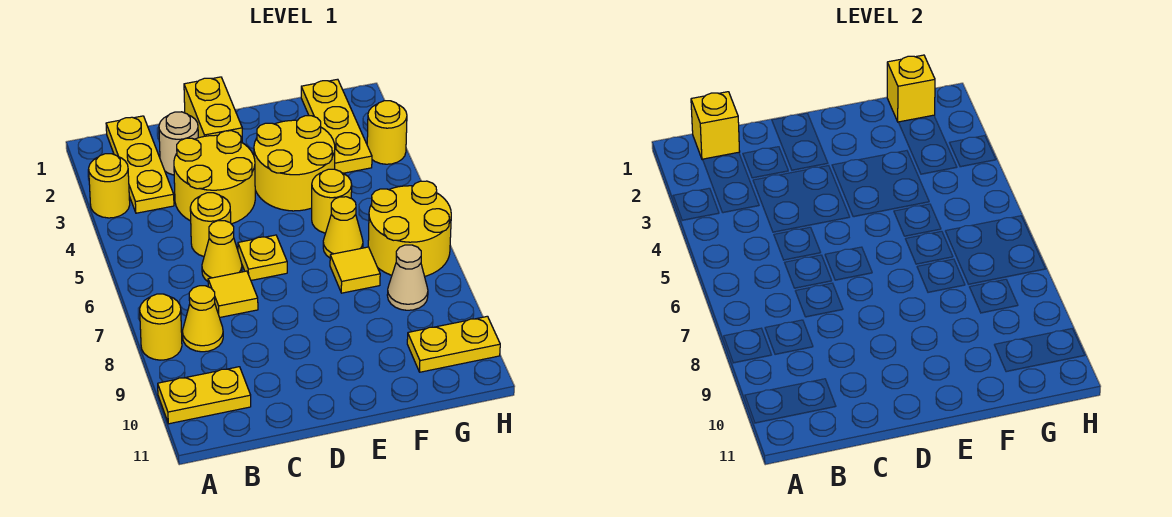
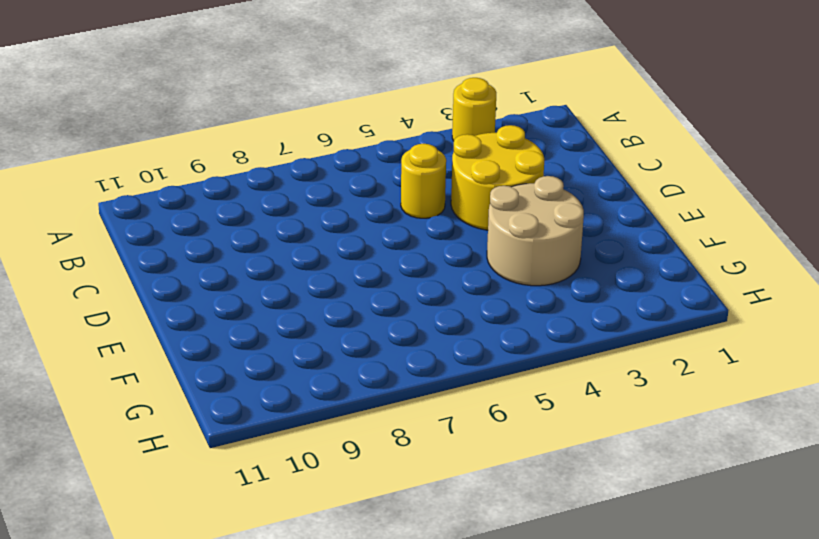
tan 2x2 round brick [487,176,584,286] -> yellow 2x2 round brick [254,116,335,211]
none -> yellow 1x1 round brick [140,294,182,360]
none -> yellow 1x2 plate [158,367,251,424]
none -> yellow 1x3 plate [106,116,174,213]

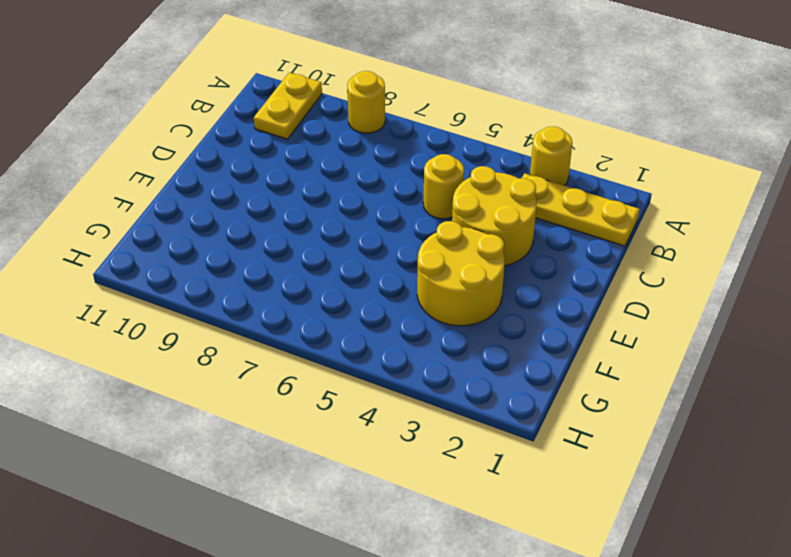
none -> yellow 1x1 cone [182,286,223,352]
none -> tan 1x1 round brick [159,112,198,175]
none -> yellow 1x1 cone [202,221,242,281]

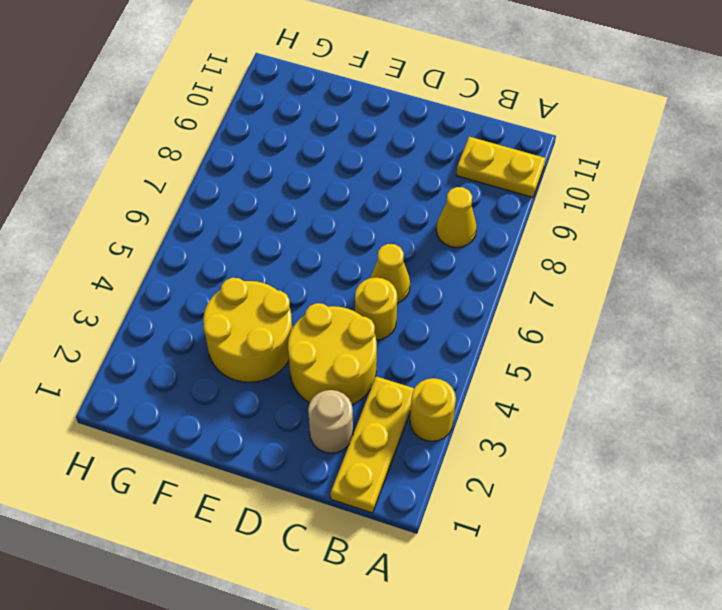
none -> yellow 1x1 round brick [140,294,182,360]
none -> yellow 1x1 tile [208,271,258,318]
none -> yellow 1x2 brick [184,77,242,142]

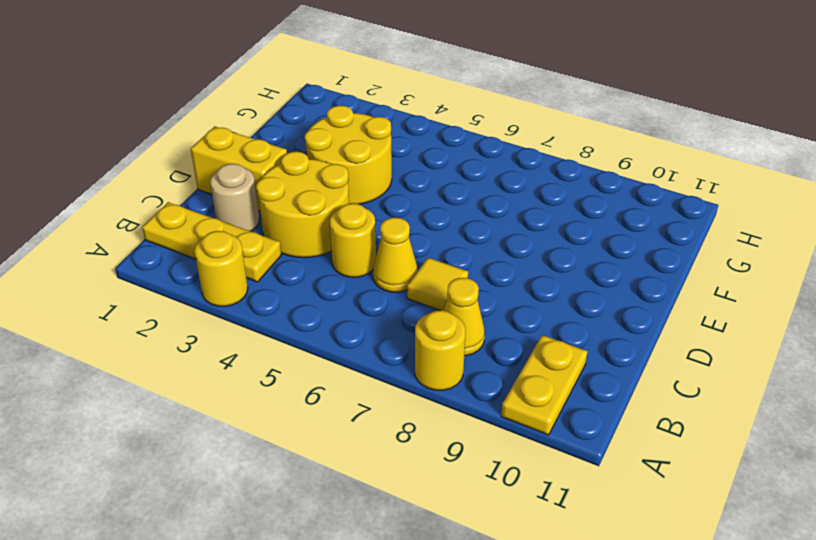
none -> yellow 1x1 plate [238,235,287,280]
none -> yellow 1x1 round brick [312,169,352,233]
none -> yellow 1x1 cone [323,197,363,258]

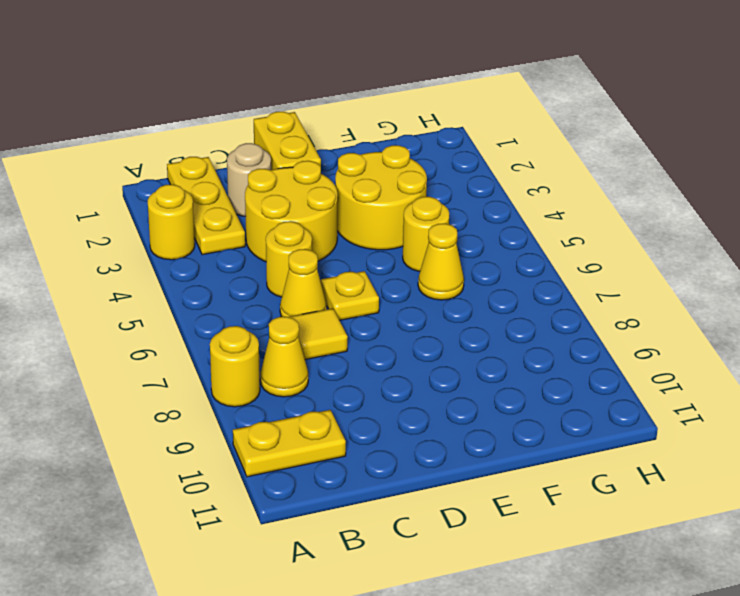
none -> yellow 1x1 tile [330,247,380,293]
none -> yellow 1x3 plate [301,79,372,173]
none -> yellow 2x2 round brick [368,181,451,276]

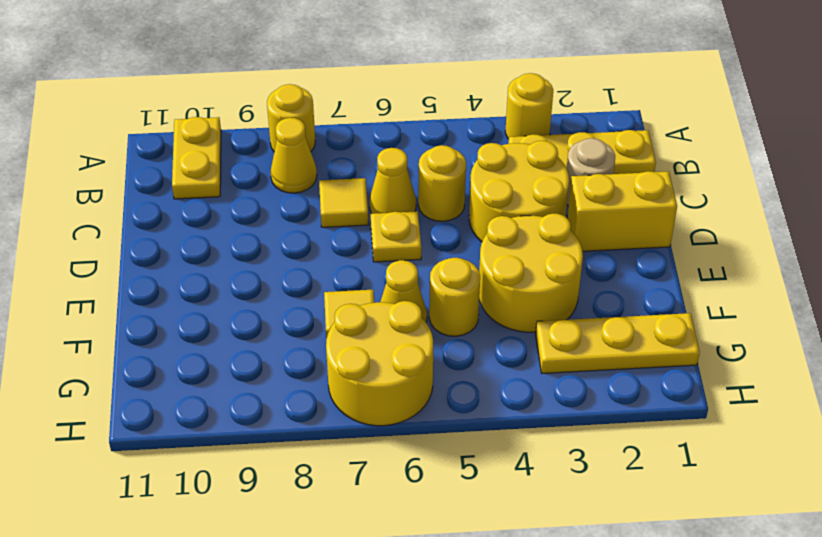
none -> tan 1x1 cone [387,245,428,310]
none -> yellow 1x2 plate [407,316,500,372]
none -> yellow 1x1 round brick [367,101,407,164]

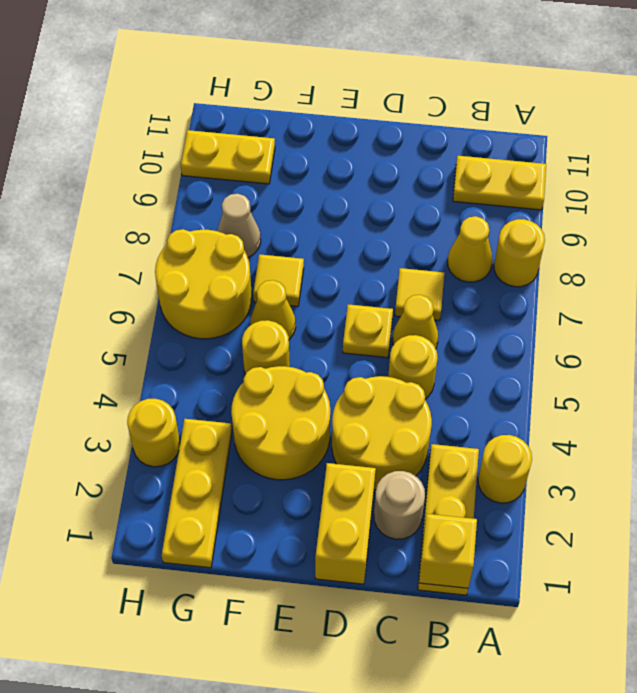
none -> yellow 1x1 brick [887,55,935,122]

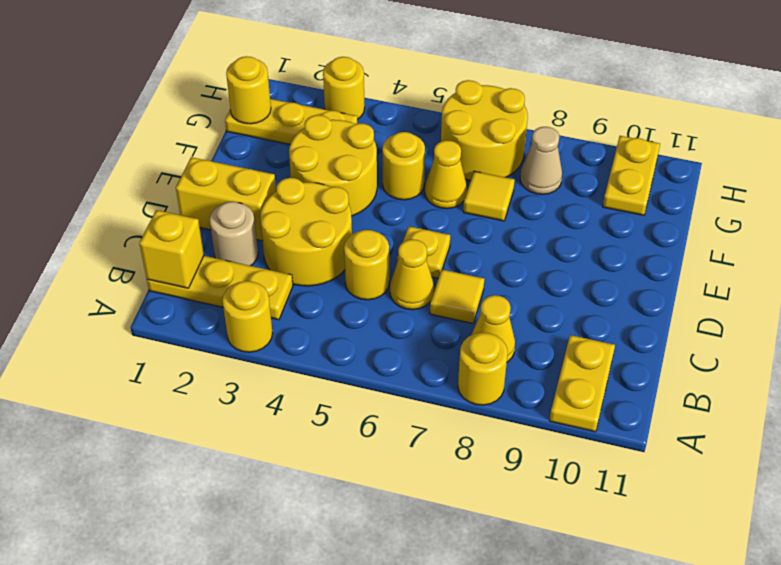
yellow 1x1 round brick [226,56,271,124] -> yellow 1x1 brick [887,55,935,122]

